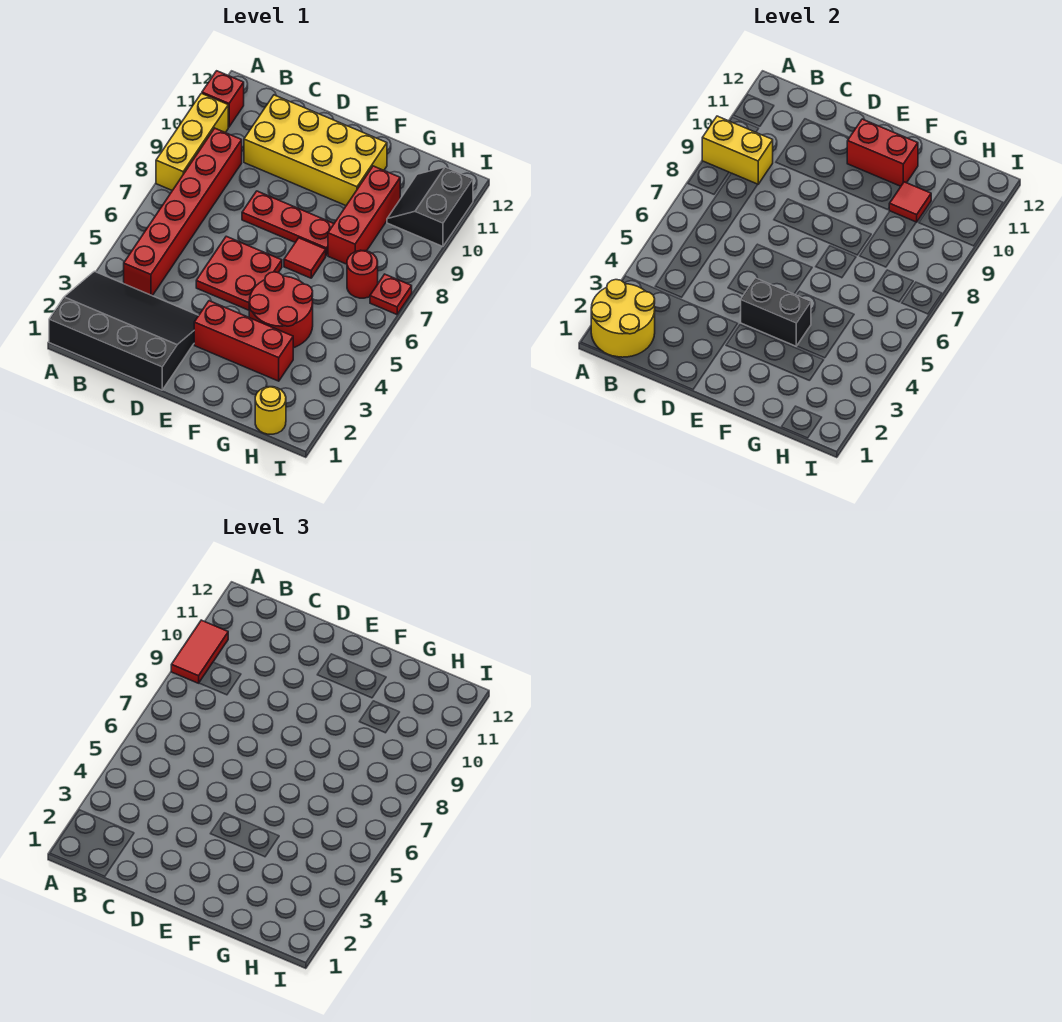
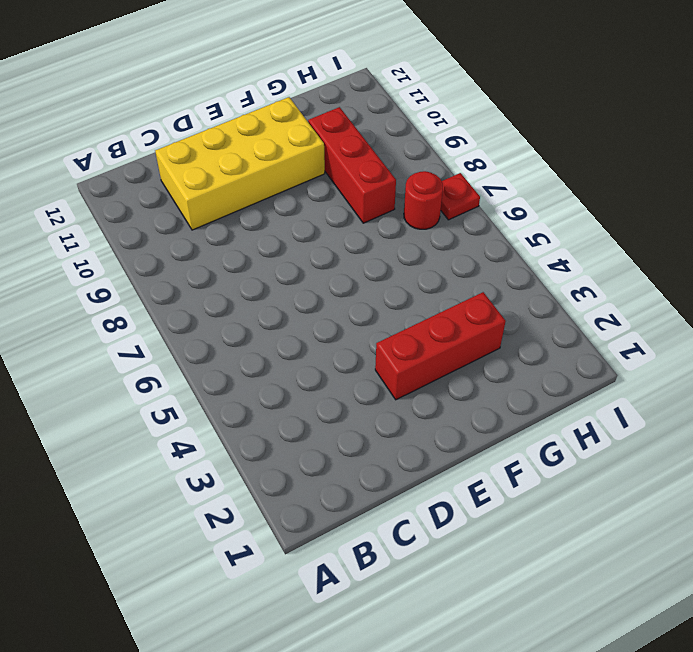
none -> black 3x4 slope [49,271,199,390]
none -> yellow 1x3 brick [156,93,228,190]
none -> red 1x1 brick [202,71,244,127]

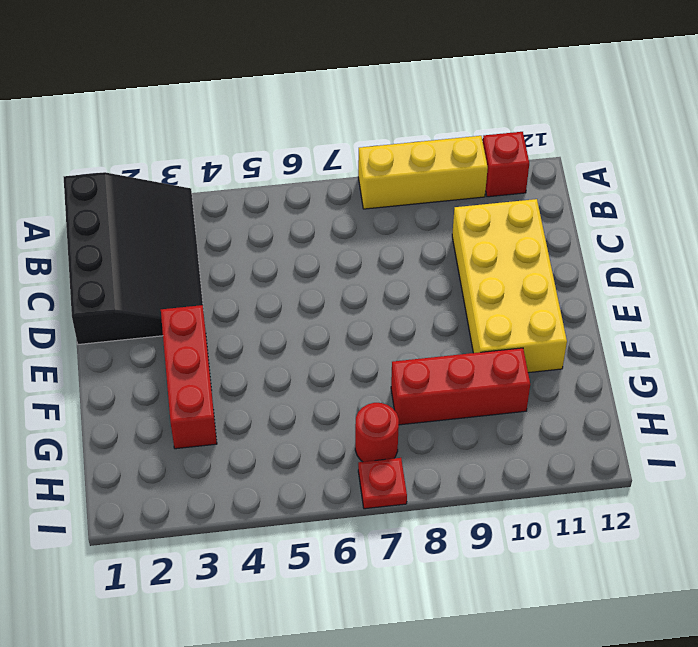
none -> red 1x6 brick [124,128,242,296]
none -> red 2x2 plate [196,236,282,310]
none -> red 1x3 plate [242,191,334,256]

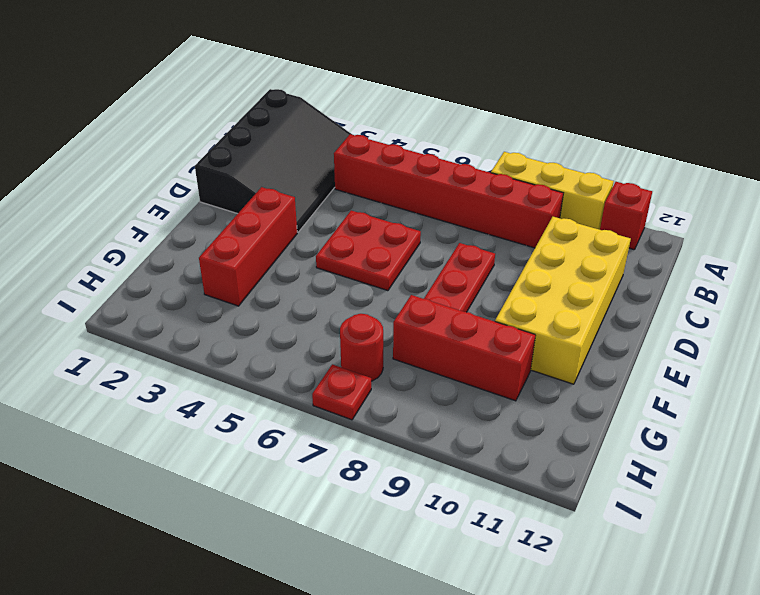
none -> red 2x2 round brick [249,272,313,348]
none -> red 1x1 tile [284,238,326,278]
none -> yellow 1x1 round brick [255,387,286,434]

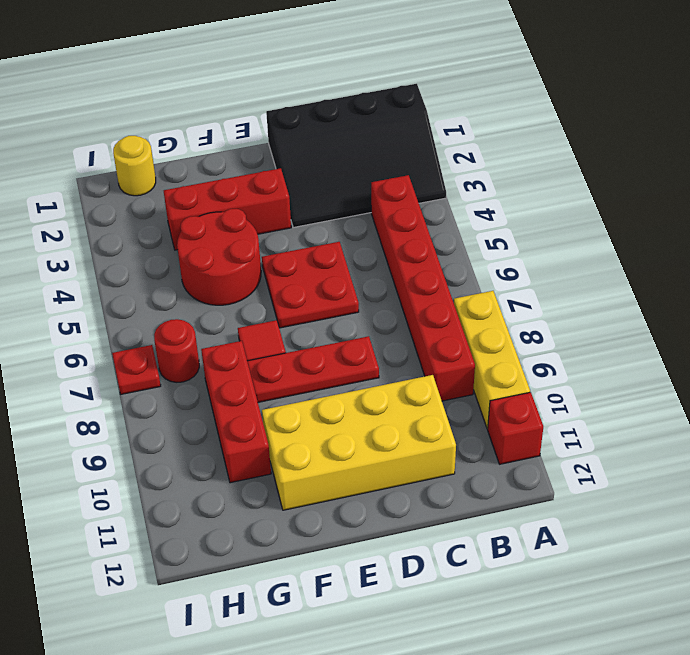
none -> black 2x2 slope [387,167,473,246]
none -> yellow 2x2 round brick [591,280,655,357]
none -> yellow 1x2 brick [702,116,773,184]

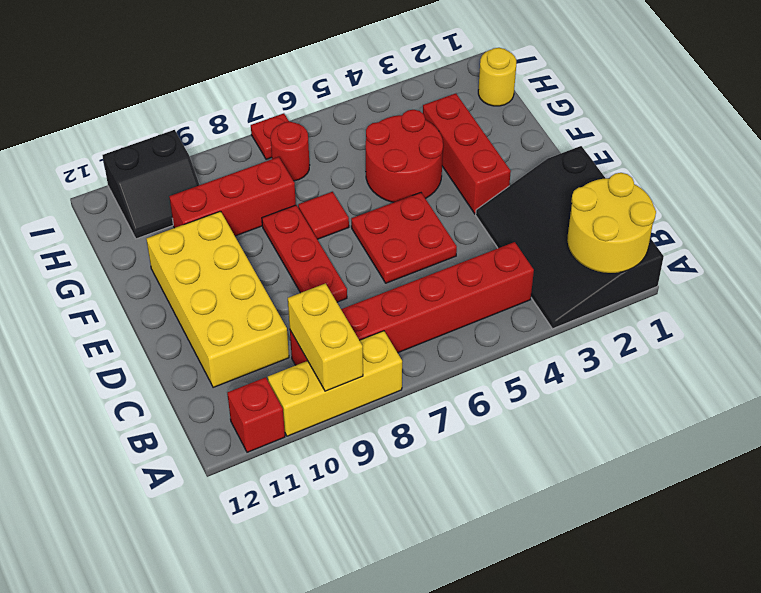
none -> black 1x2 brick [741,278,811,346]
none -> red 1x2 brick [847,119,918,186]
none -> red 1x1 tile [889,182,931,222]

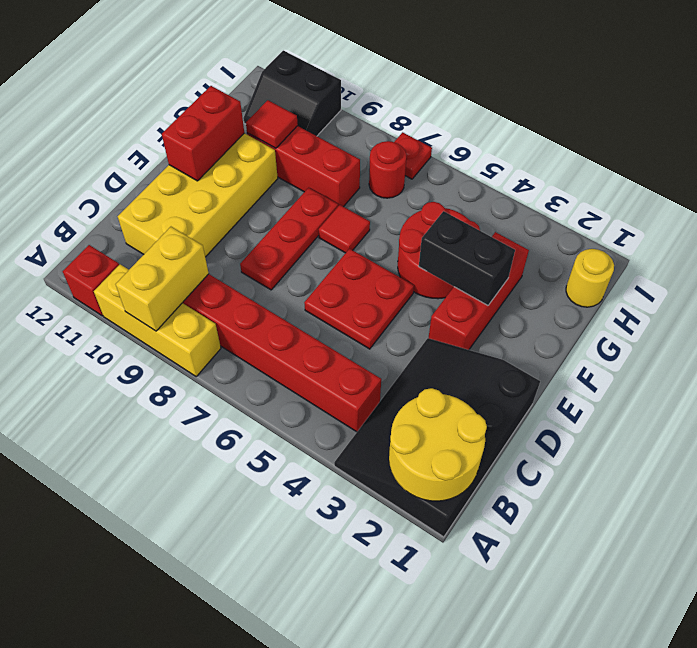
black 1x2 brick [419,211,515,305] -> black 1x2 brick turned to [741,278,811,346]
none -> red 1x2 tile [171,620,228,683]

